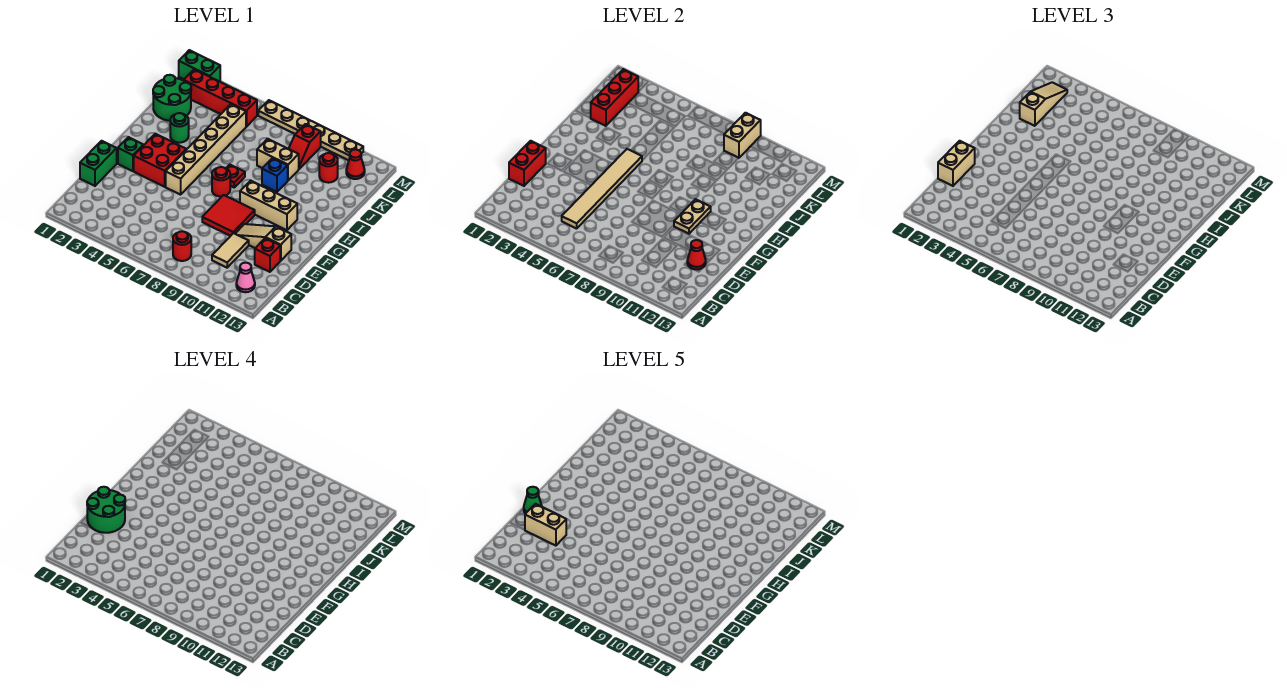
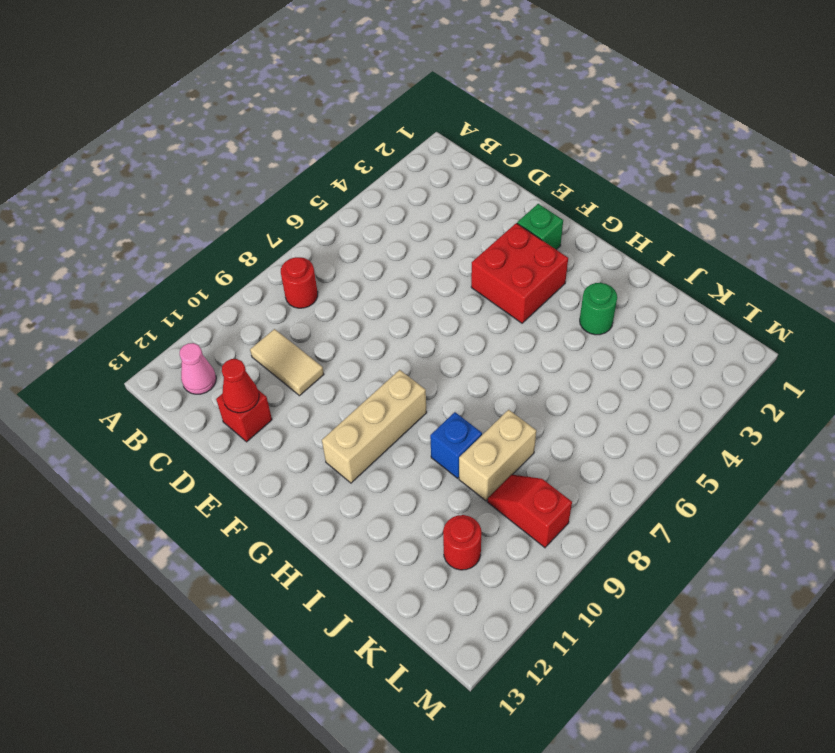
none -> green 1x2 brick [80,141,117,186]
none -> red 2x2 tile [202,195,255,236]
none -> tan 1x3 slope [235,224,291,261]
none -> tan 1x6 brick [166,104,246,195]

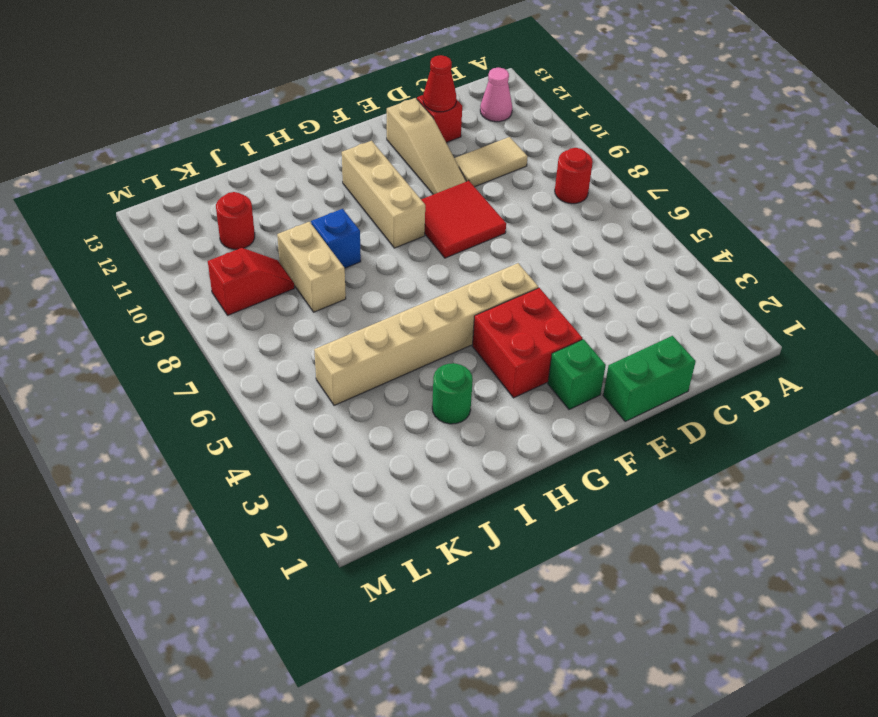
none -> red 1x1 round brick [212,167,230,197]
none -> red 1x1 plate [226,165,245,187]
none -> green 2x2 round brick [153,75,191,121]
none -> red 1x4 brick [183,69,257,127]

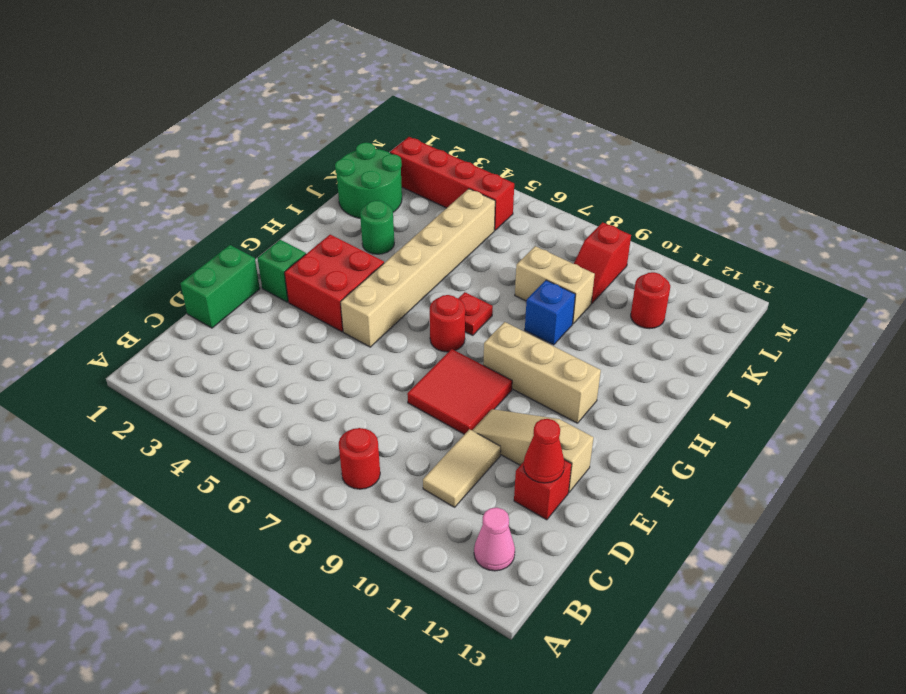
none -> red 1x1 cone [346,149,365,179]
none -> green 1x2 brick [179,50,220,82]
none -> tan 1x6 plate [258,100,363,160]
none -> tan 1x6 tile [562,149,642,229]

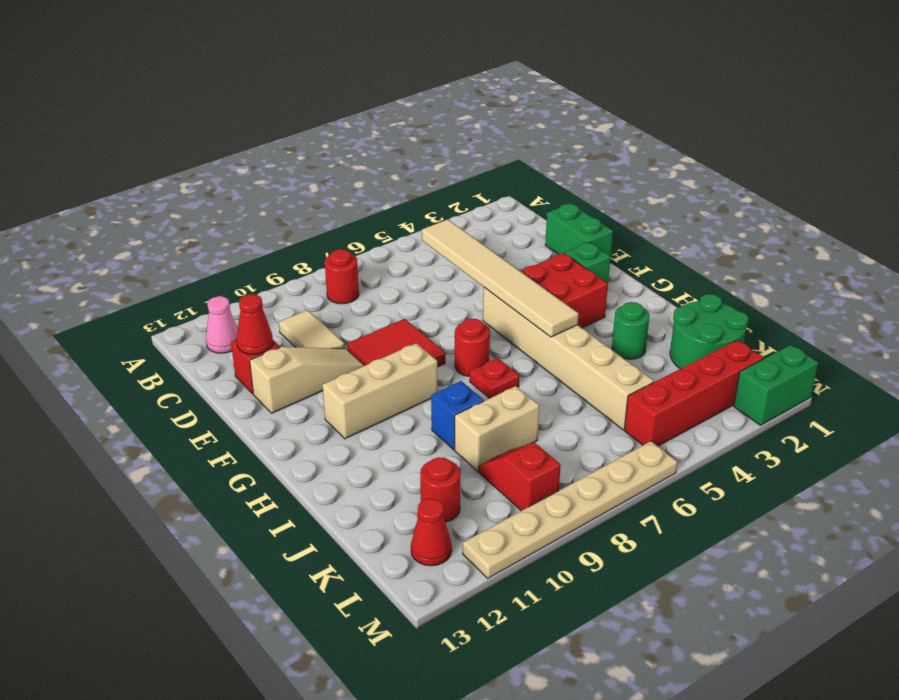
none -> red 1x2 brick [509,141,546,186]
none -> tan 1x2 plate [674,199,711,234]
none -> red 1x3 brick [591,69,638,126]
none -> tan 1x2 brick [724,113,761,158]

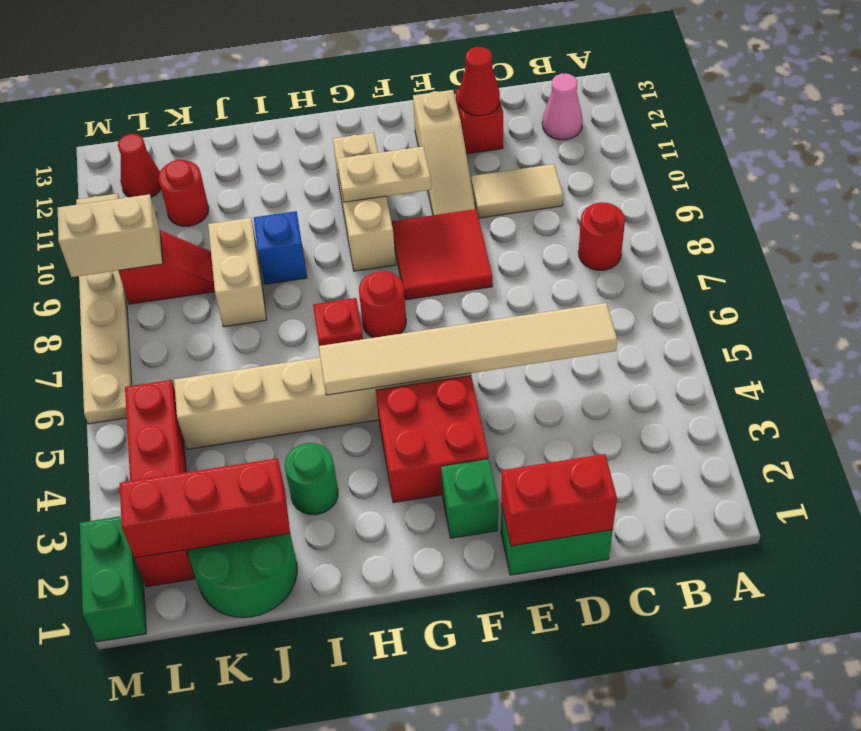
none -> tan 1x2 brick [938,141,975,186]
none -> tan 1x3 slope [1020,82,1067,126]
none -> green 2x2 round brick [87,487,125,533]
none -> tan 1x2 brick [525,504,566,546]

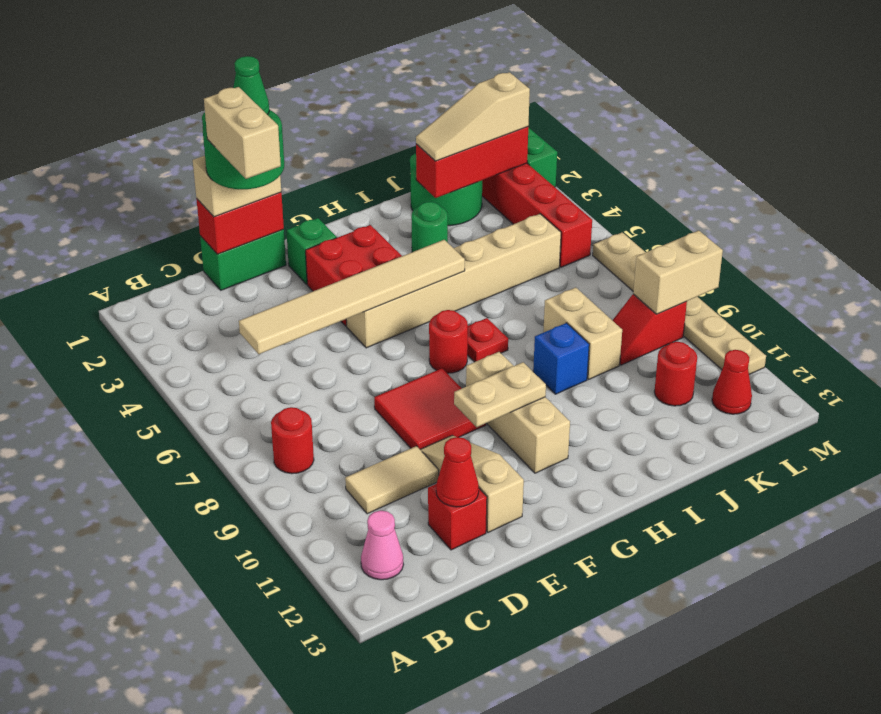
tan 1x3 slope [416,72,530,161] -> tan 1x3 slope turned to [1020,82,1067,126]

